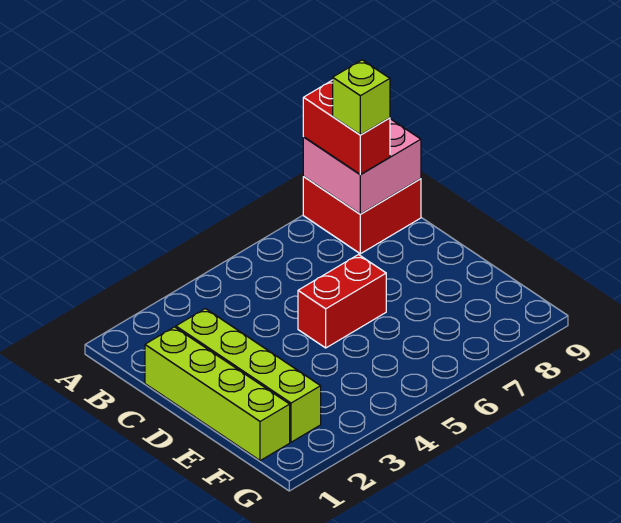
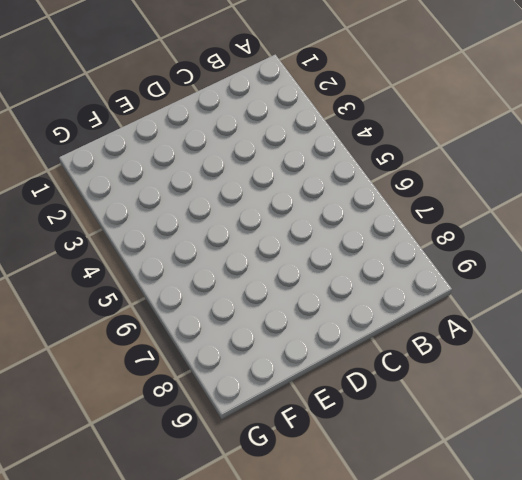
none -> red 2x2 brick [303,177,421,254]
none -> lime 1x4 brick [145,327,290,461]

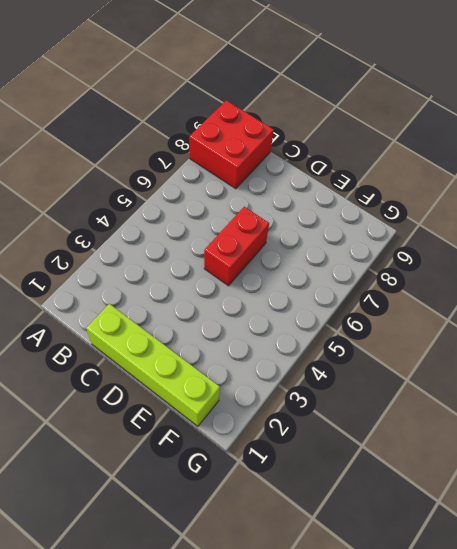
none -> lime 1x4 brick [176,309,321,442]
none -> pink 2x2 brick [303,119,421,214]

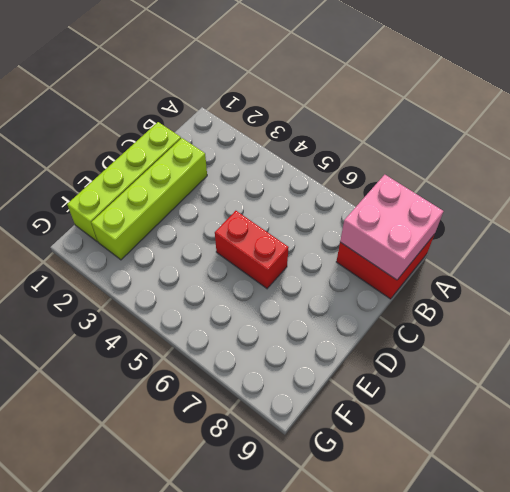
none -> red 1x2 brick [303,80,390,175]
none -> lime 1x1 brick [333,60,390,135]

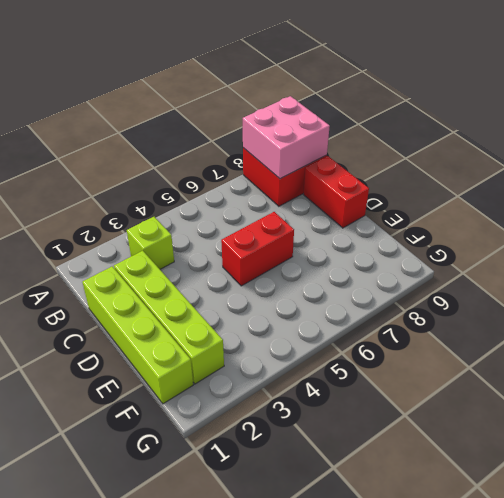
lime 1x1 brick [127,217,174,269] -> lime 1x1 brick moved to [333,60,390,135]
red 1x2 brick [304,156,369,228] -> red 1x2 brick moved to [303,80,390,175]

